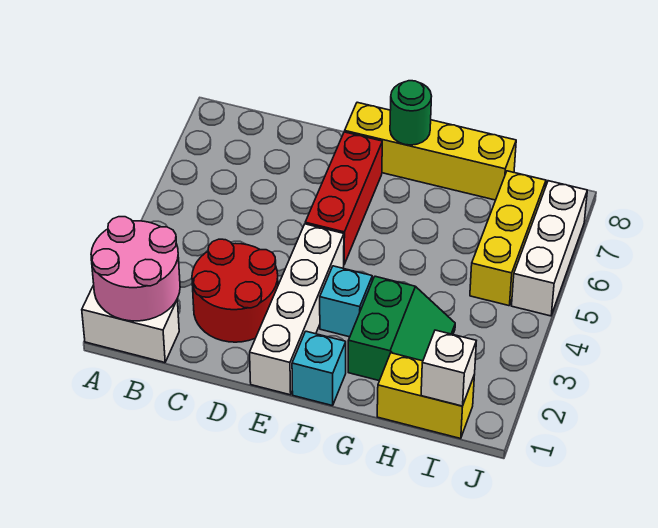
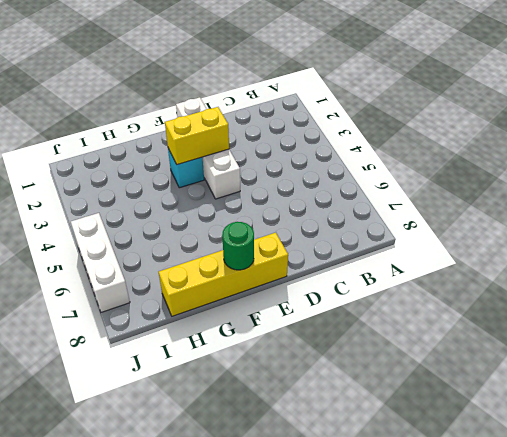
yellow 1x2 brick [165,107,229,165] -> yellow 1x2 brick moved to [377,353,475,438]
none -> white 1x2 brick [82,285,179,363]
none -> red 2x2 round brick [192,239,278,342]
none -> red 1x3 brick [305,132,382,264]

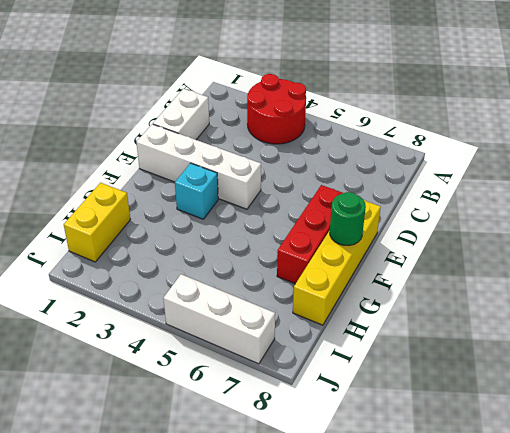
red 2x2 round brick [247,74,306,144] -> red 2x2 round brick moved to [192,239,278,342]
white 1x2 brick [153,89,209,140] -> white 1x2 brick moved to [82,285,179,363]
red 1x3 brick [277,185,343,284] -> red 1x3 brick turned to [305,132,382,264]
none -> cyan 1x1 brick [292,331,346,406]
none -> green 2x2 slope [348,276,455,381]
none -> yellow 1x3 brick [470,171,546,306]

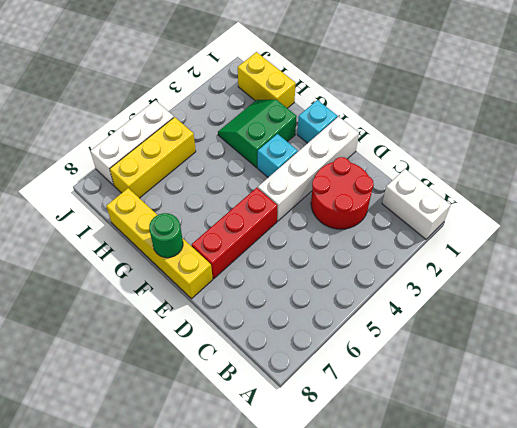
none -> pink 2x2 round brick [91,217,180,321]
none -> white 1x1 brick [421,330,476,406]

